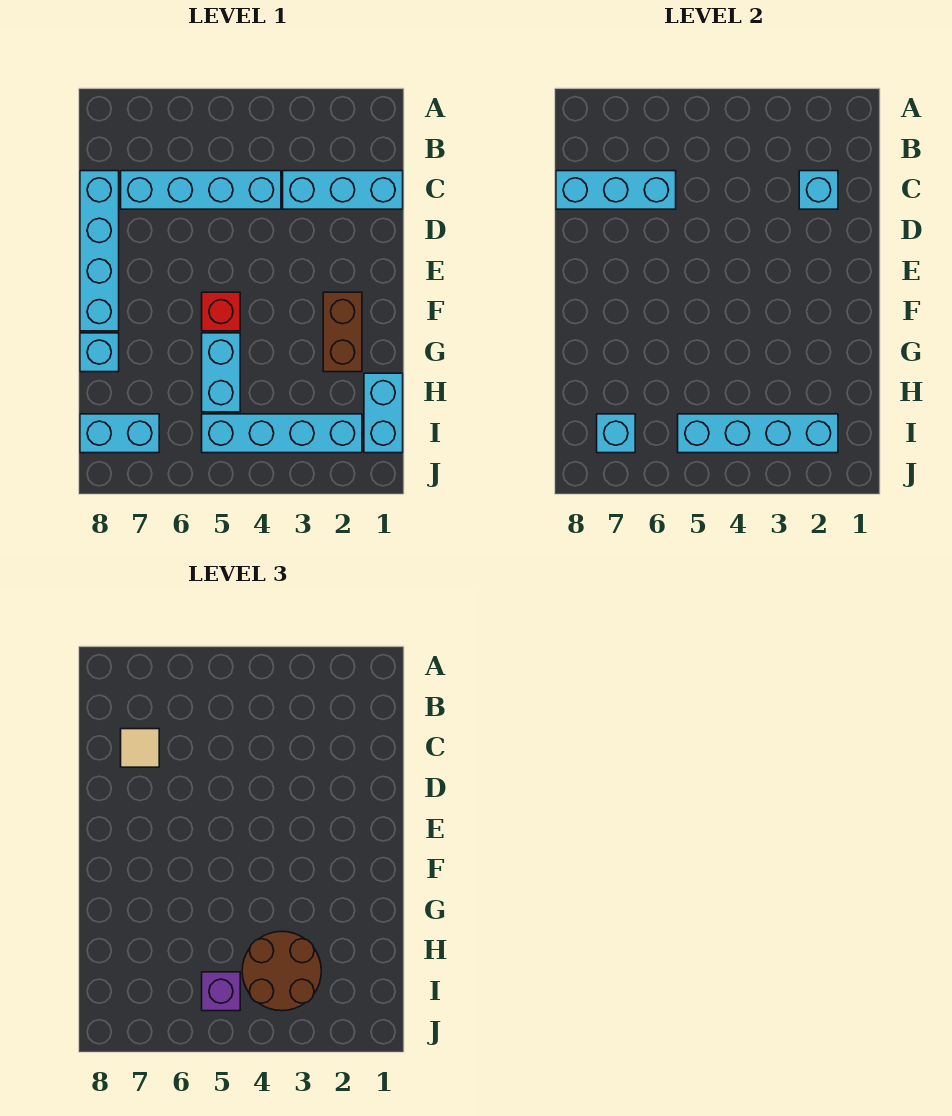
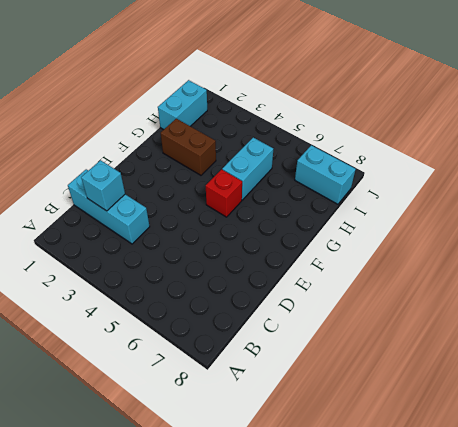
brown 1x2 brick [161,119,216,175] -> brown 1x2 brick turned to [323,292,362,372]
none -> cyan 1x4 brick [121,171,281,209]
none -> cyan 1x4 brick [80,171,119,331]
none -> cyan 1x1 brick [80,333,119,372]

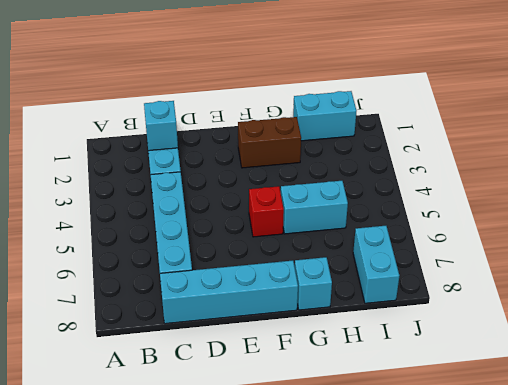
none -> cyan 1x4 brick [202,414,362,453]
none -> cyan 1x3 brick [556,171,676,209]
none -> cyan 1x4 brick [678,414,838,453]

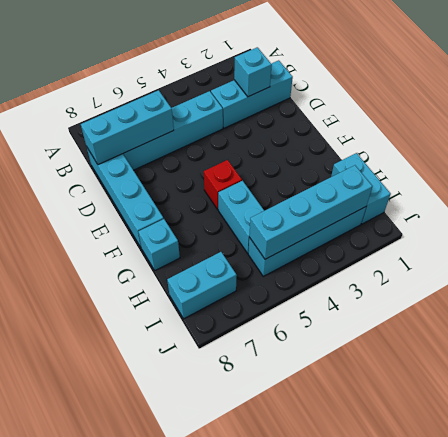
none -> brown 1x2 brick [323,292,362,372]
none -> cyan 1x1 brick [597,414,635,453]
none -> tan 1x1 tile [121,729,159,767]

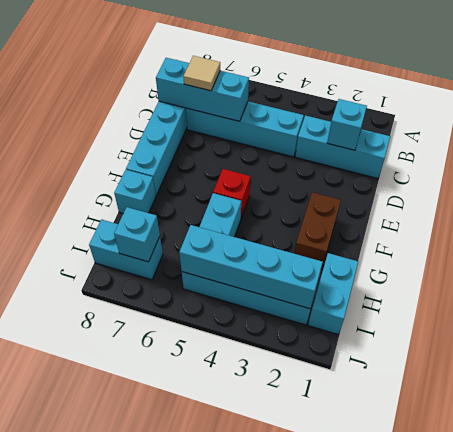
none -> brown 2x2 round brick [242,931,321,1011]
none -> purple 1x1 brick [202,972,240,1011]

